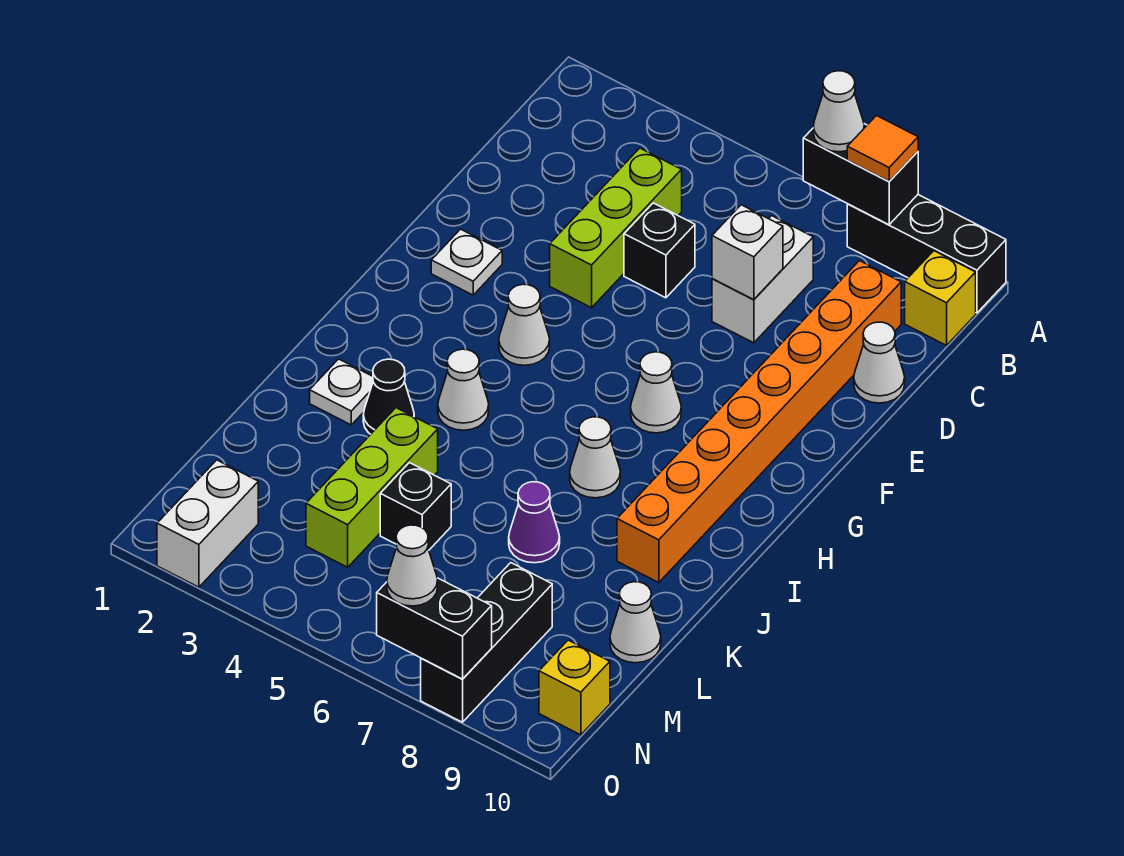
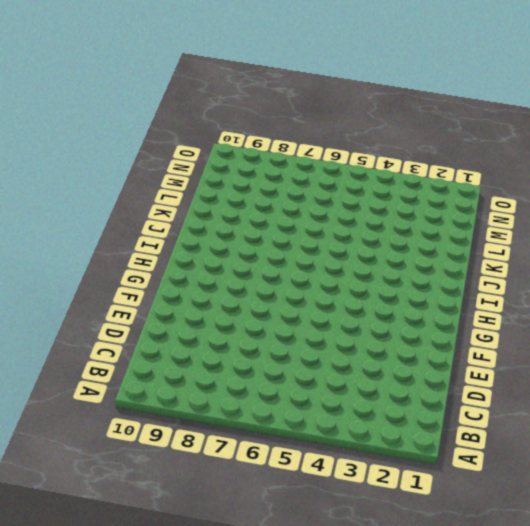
none -> black 1x3 brick [847,195,1006,313]
none -> yellow 1x1 brick [905,251,976,345]
none -> lime 1x3 brick [550,148,682,308]

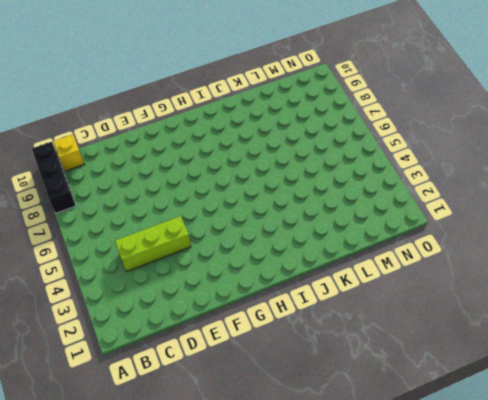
none -> white 1x2 brick [712,216,813,343]
none -> orange 1x8 brick [617,261,901,583]
none -> black 1x1 brick [624,203,695,298]

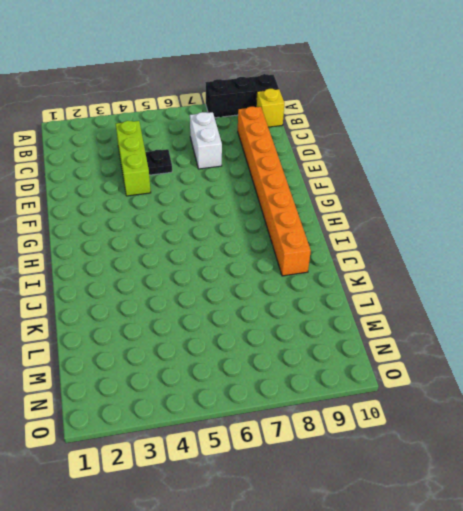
black 1x1 plate [145,149,172,175] -> black 1x1 brick [624,203,695,298]
none -> white 1x1 cone [854,322,905,403]
none -> white 1x1 plate [431,229,502,295]
none -> white 1x1 cone [499,284,550,365]

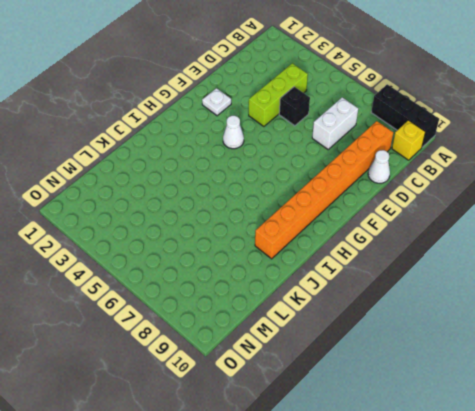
none -> white 1x1 cone [631,352,681,433]
none -> white 1x1 cone [438,349,489,430]
none -> white 1x1 cone [570,417,620,498]

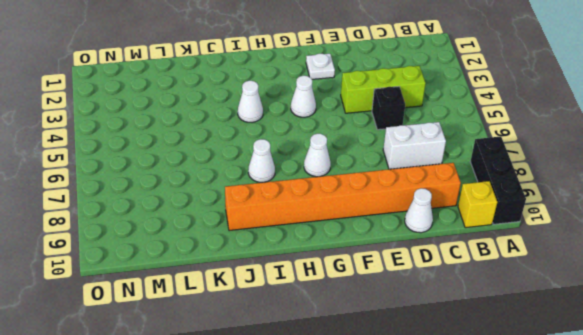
none -> white 1x1 plate [310,359,373,425]
none -> black 1x1 cone [363,359,414,434]
none -> lime 1x3 brick [306,408,438,567]

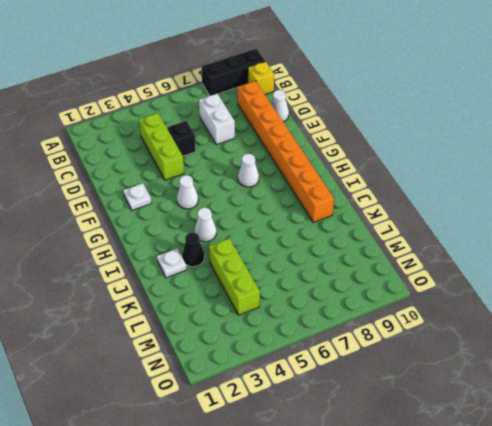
none -> white 1x1 cone [570,417,620,498]
none -> purple 1x1 cone [509,482,560,563]
none -> black 1x1 brick [380,463,451,550]

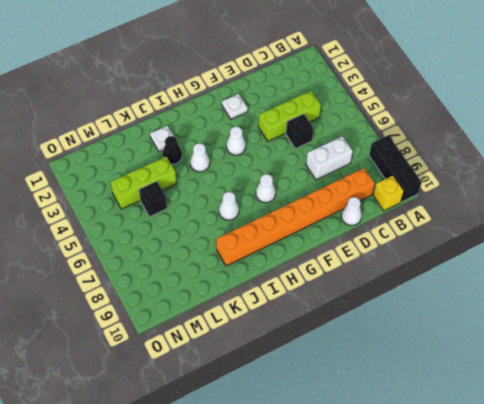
none -> purple 1x1 cone [509,482,560,563]
none -> white 1x1 cone [610,582,661,663]
none -> black 1x3 brick [421,563,552,722]

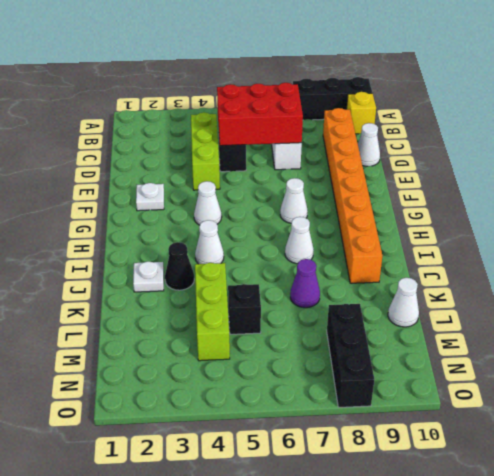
red 2x3 brick [217,83,303,146] -> white 1x1 brick [712,205,783,300]
none -> white 1x2 brick [157,460,258,587]
none -> yellow 1x1 brick [539,640,610,735]
none -> black 1x2 brick [803,124,918,225]

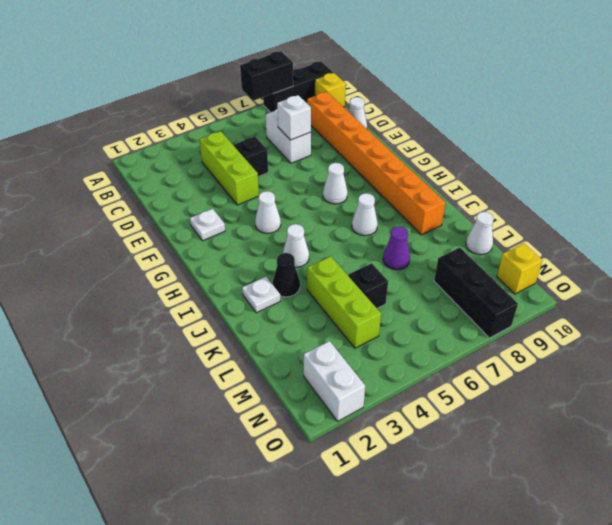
none -> black 1x2 brick [377,578,492,679]
none -> white 1x1 cone [813,71,864,152]
none -> orange 1x1 tile [847,116,918,182]

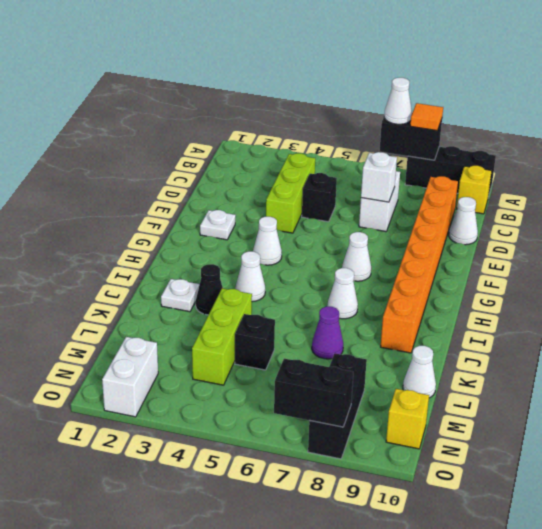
none -> white 1x1 cone [387,525,438,606]

